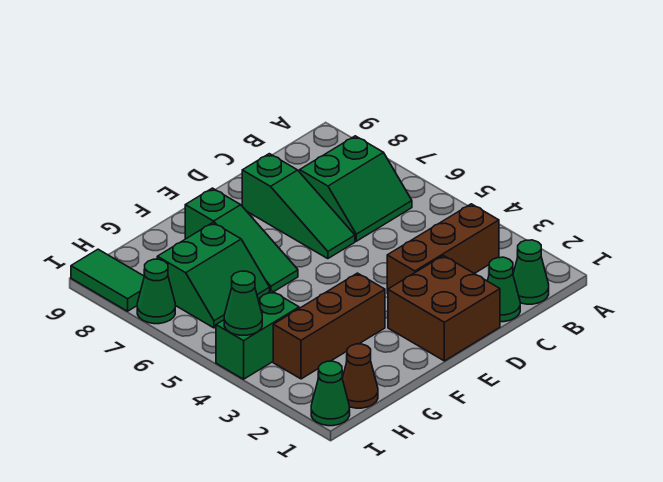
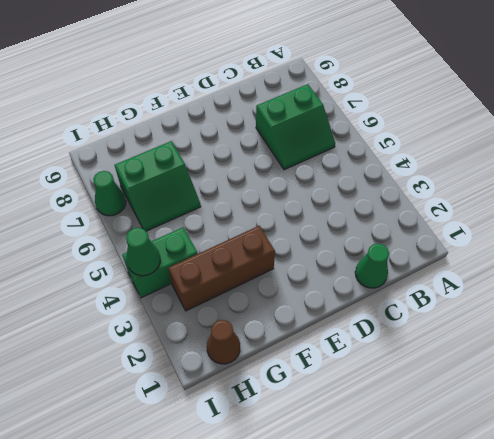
none -> green 1x1 cone [513,240,549,304]
none -> brown 1x3 brick [387,204,499,294]
none -> brown 2x2 brick [388,256,500,361]

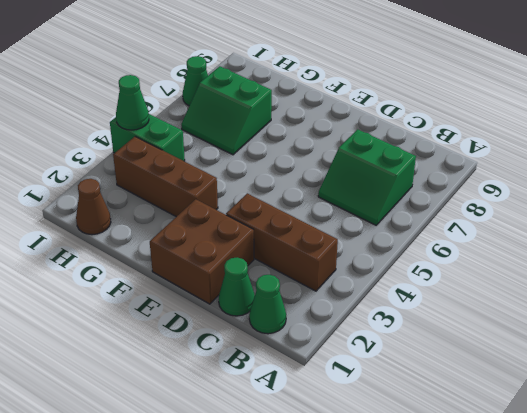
none -> green 1x3 slope [242,154,355,259]
none -> green 1x3 slope [185,188,298,292]
none -> green 1x1 cone [311,361,350,426]

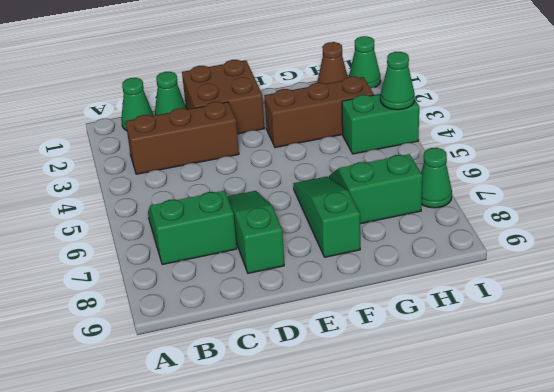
none -> green 1x2 tile [71,249,144,311]

